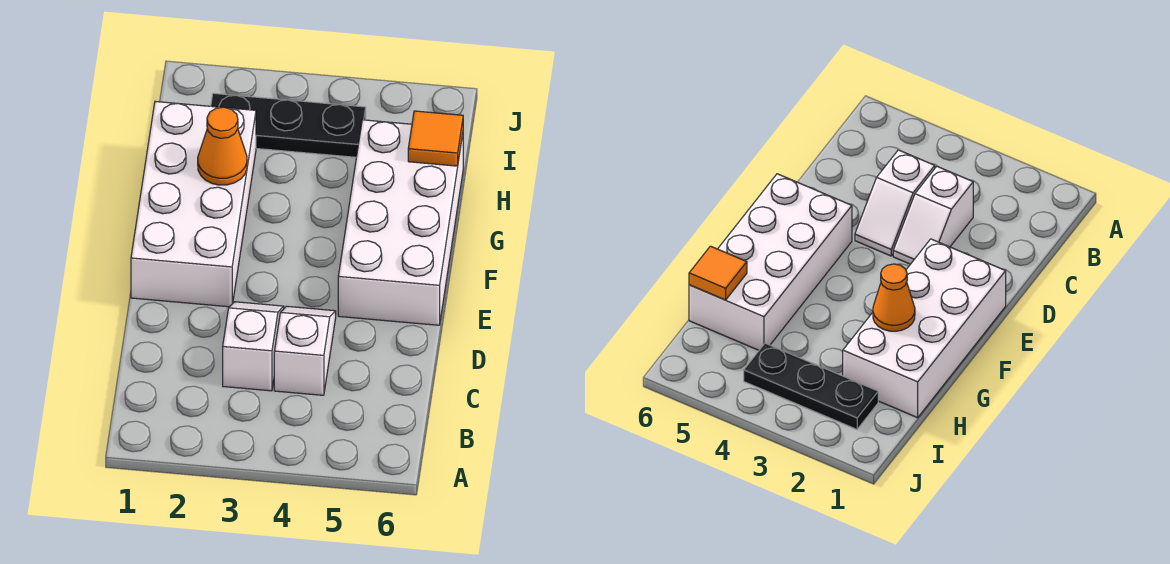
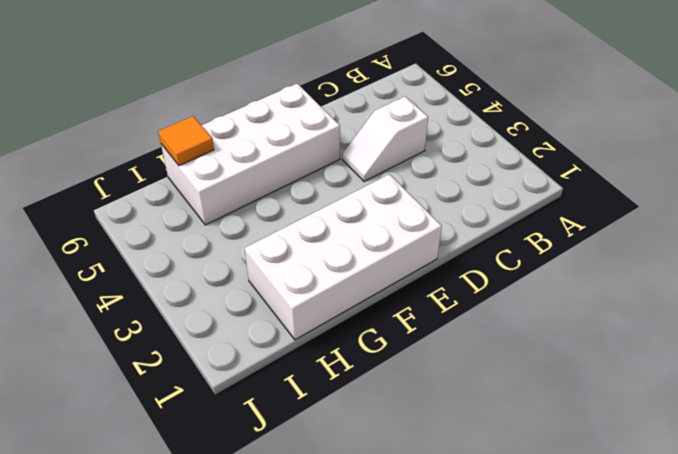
none -> white 1x2 slope [223,302,284,391]
none -> black 1x3 plate [211,93,366,157]

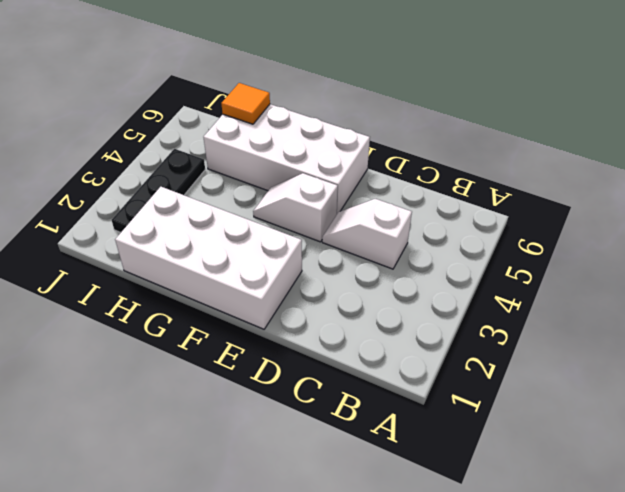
white 1x2 slope [253,173,338,242] -> white 1x2 slope moved to [223,302,284,391]
none -> orange 1x1 cone [198,107,247,185]

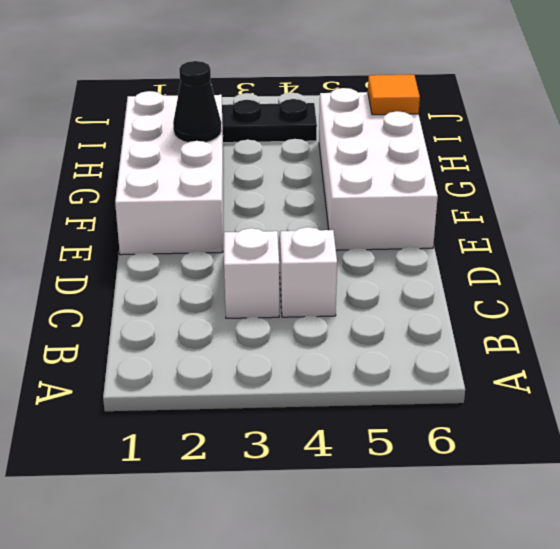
black 1x1 cone [173,61,222,143] -> orange 1x1 cone [198,107,247,185]

